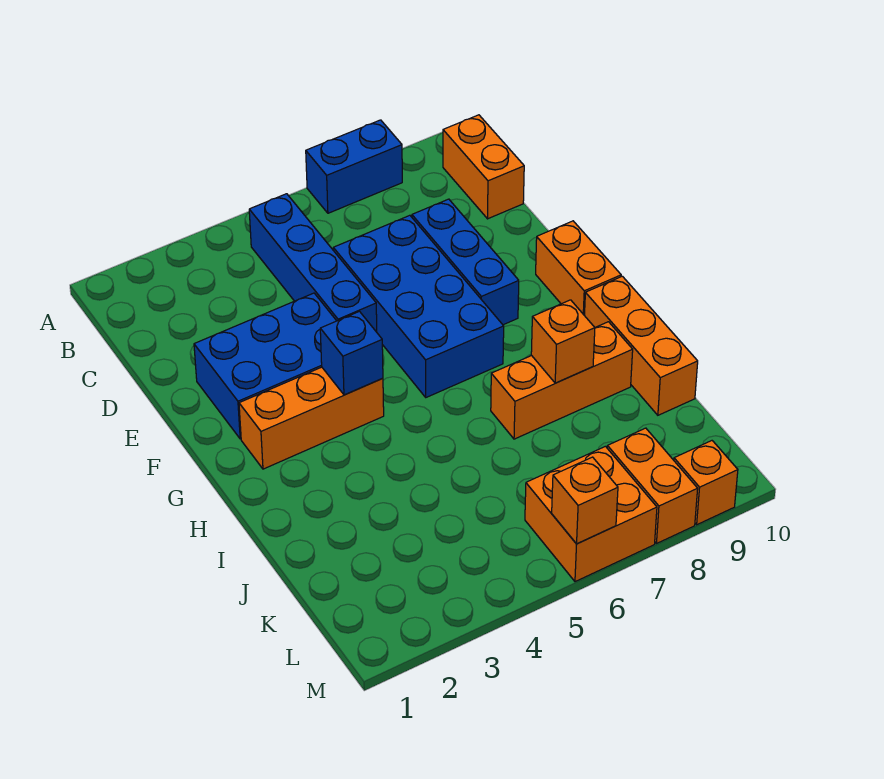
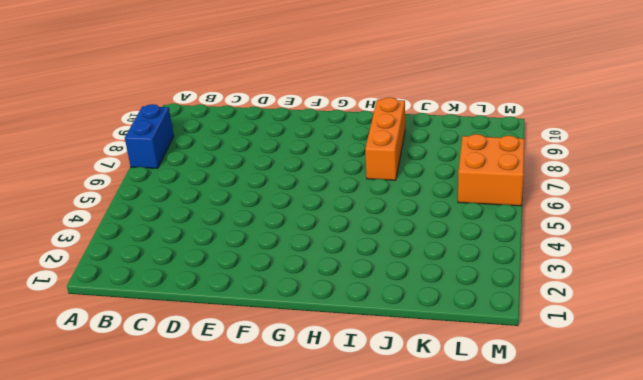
none -> blue 1x4 brick [249,194,377,332]
none -> orange 1x2 brick [443,115,524,219]
none -> blue 2x4 brick [333,215,504,397]

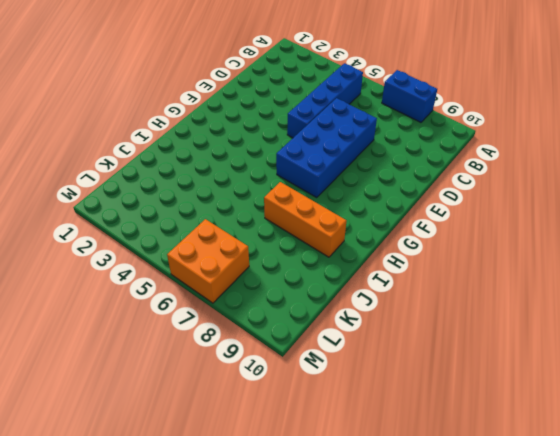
none -> orange 1x2 brick [443,115,524,219]
none -> blue 1x3 brick [412,199,519,325]
none -> blue 2x3 brick [194,293,336,439]

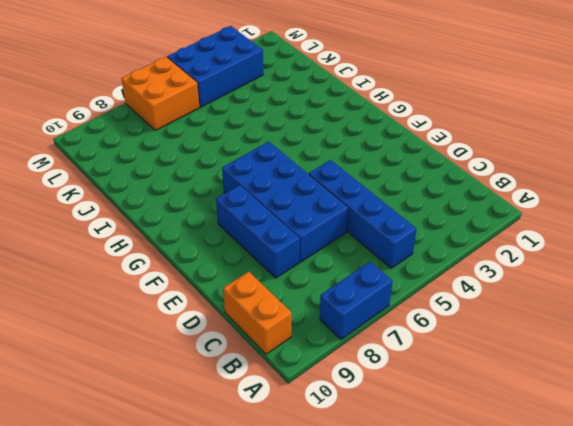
blue 2x3 brick [167,26,263,107] -> blue 2x3 brick moved to [194,293,336,439]
none -> orange 1x2 brick [536,221,621,315]
none -> orange 1x3 brick [239,367,384,469]
none -> orange 1x3 brick [584,276,698,415]

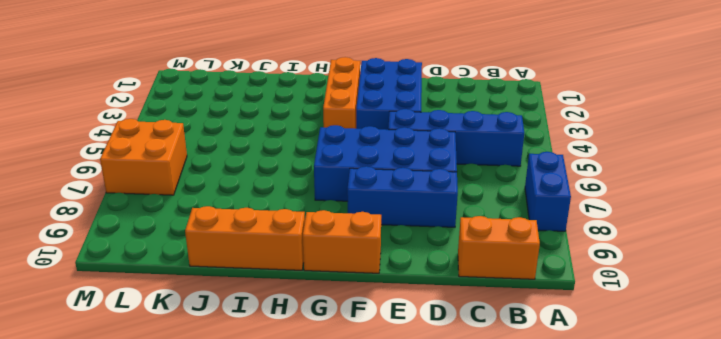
none -> orange 1x3 brick [491,322,633,439]
none -> orange 1x2 brick [607,428,698,544]
none -> orange 1x1 brick [674,441,738,525]

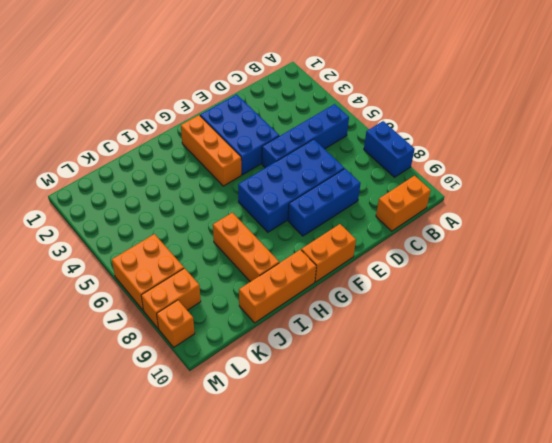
none -> blue 1x1 brick [320,311,383,395]
none -> orange 1x1 brick [531,300,595,383]
none -> orange 1x1 brick [552,457,618,544]

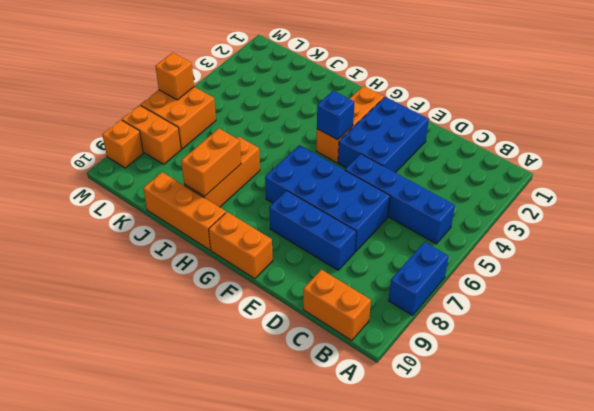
orange 1x2 brick [181,128,241,196] -> orange 1x1 brick [531,300,595,383]

